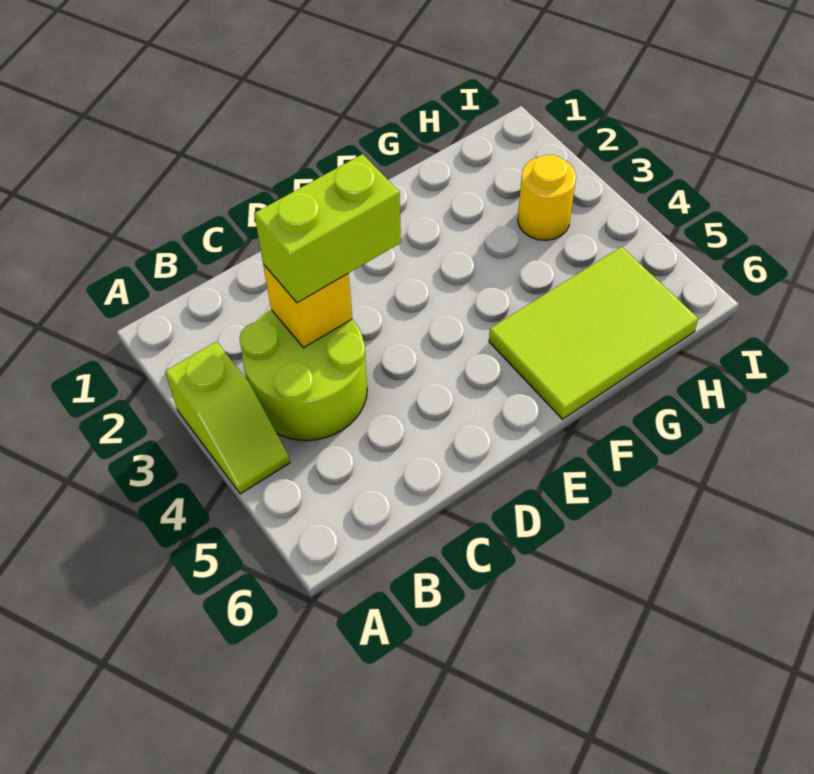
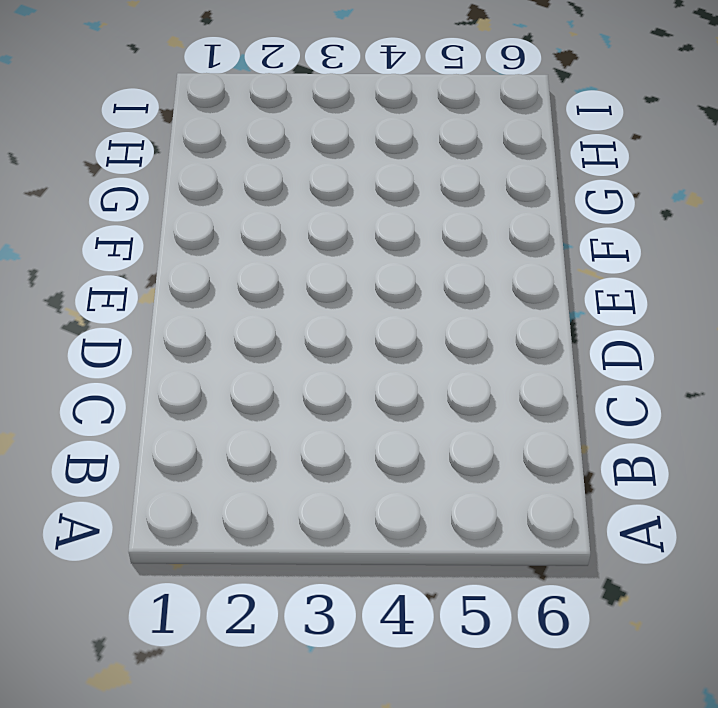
none -> lime 1x2 slope [165,342,290,494]
none -> lime 2x2 round brick [240,310,367,441]

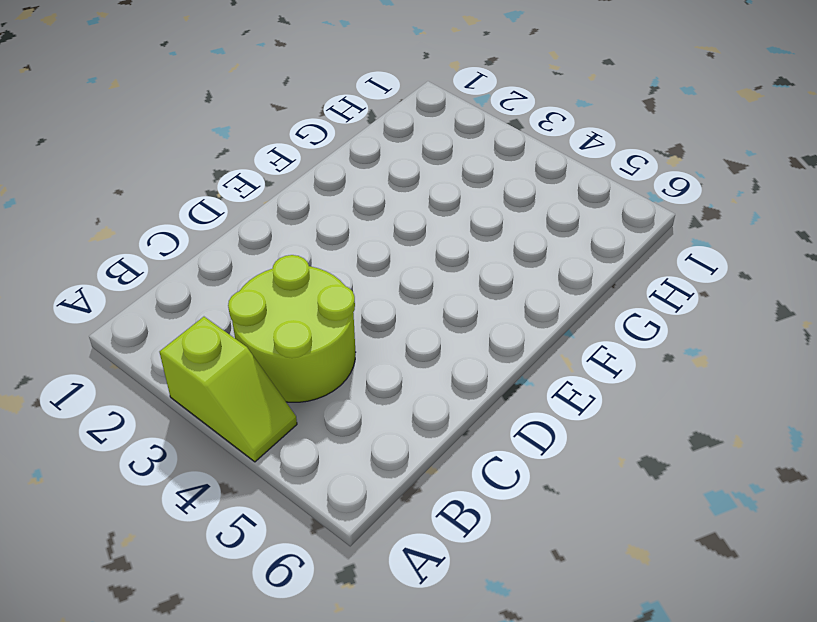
none -> lime 2x3 tile [489,247,698,419]
none -> yellow 1x1 round brick [518,155,576,240]

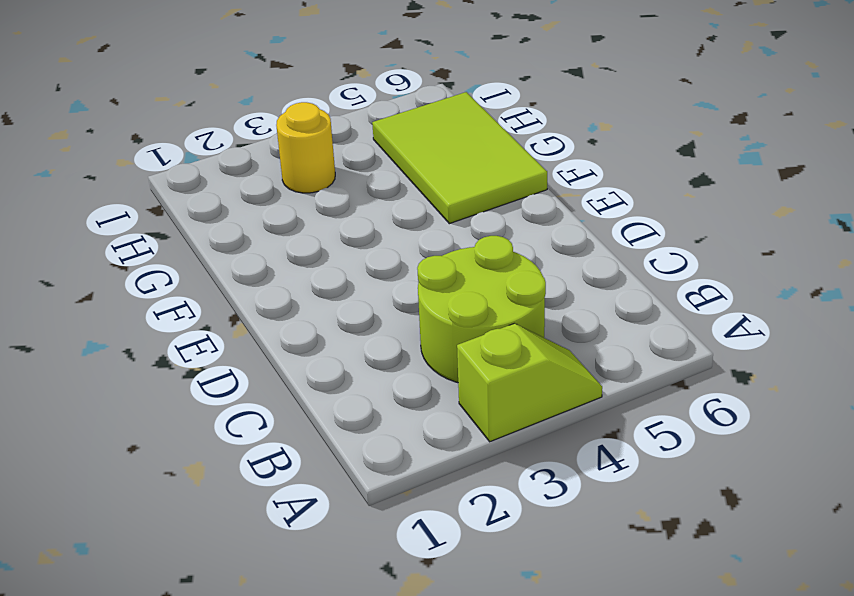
none -> yellow 1x1 brick [263,264,352,348]
none -> lime 1x2 brick [254,154,401,303]

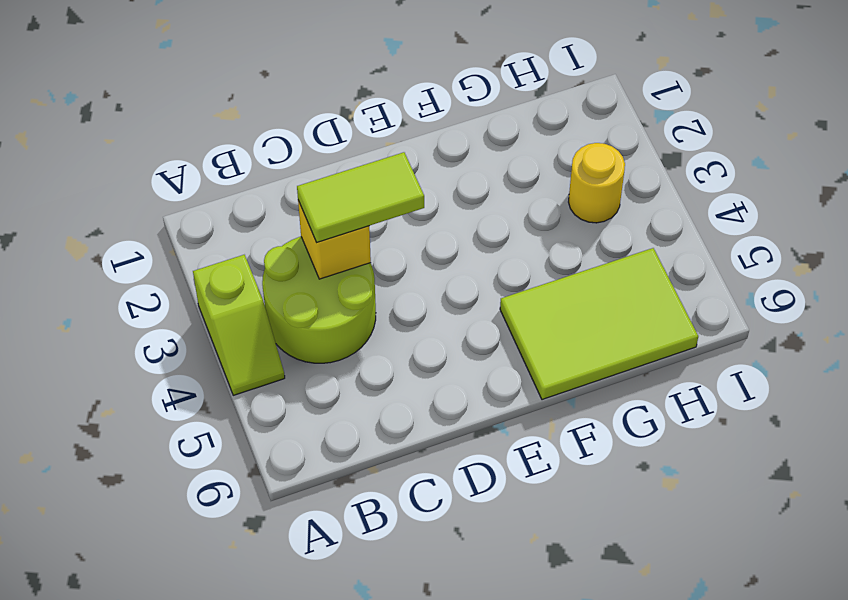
lime 1x2 tile [297,152,424,242] -> lime 1x2 brick [254,154,401,303]

